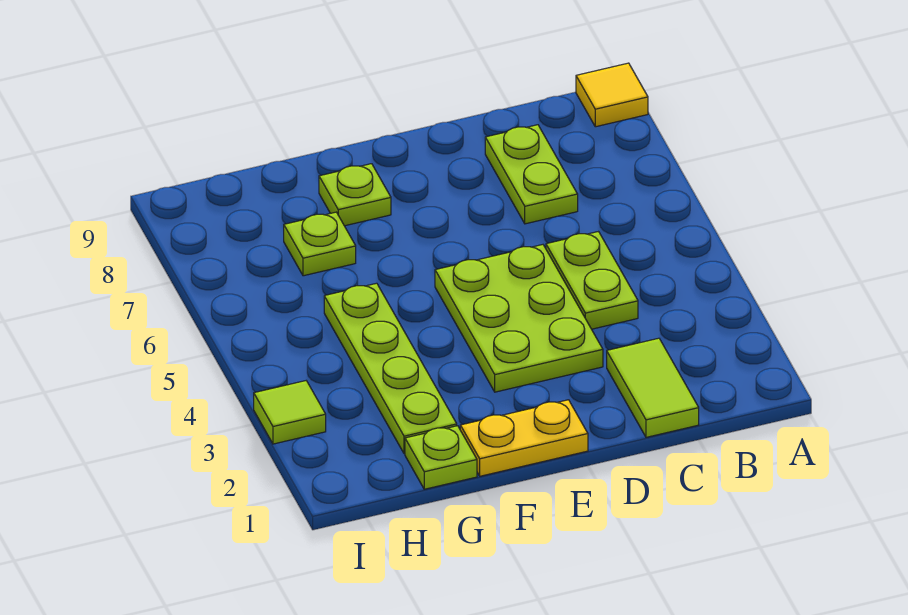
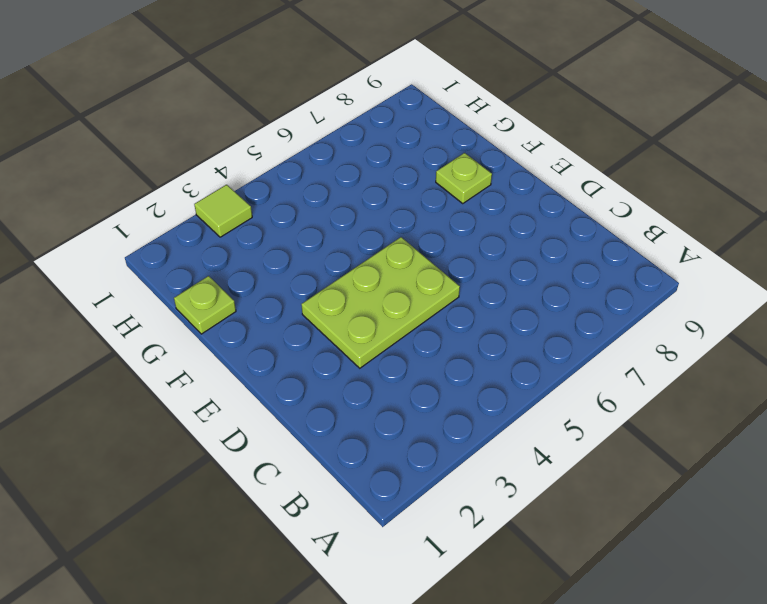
none -> yellow 1x1 tile [576,63,648,127]
none -> lime 1x2 tile [607,338,699,437]

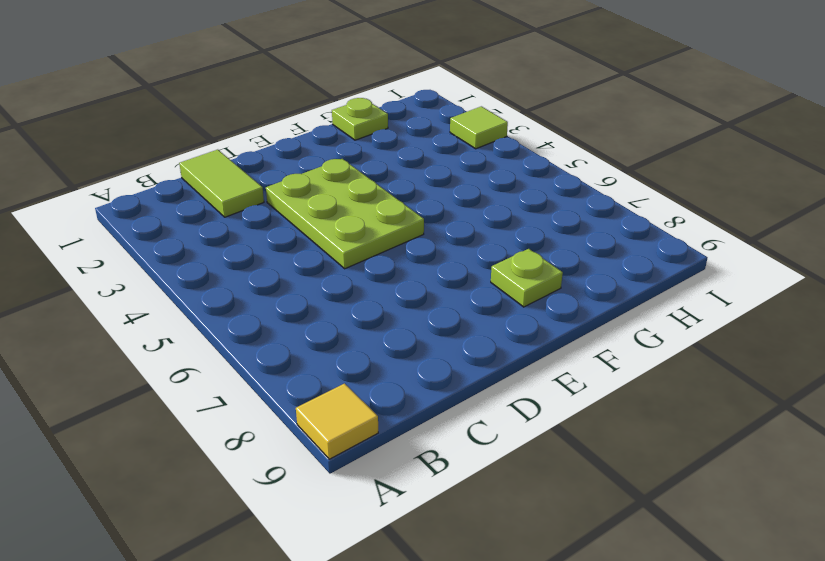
none -> lime 1x2 plate [546,232,638,329]
none -> lime 1x2 plate [485,125,578,224]

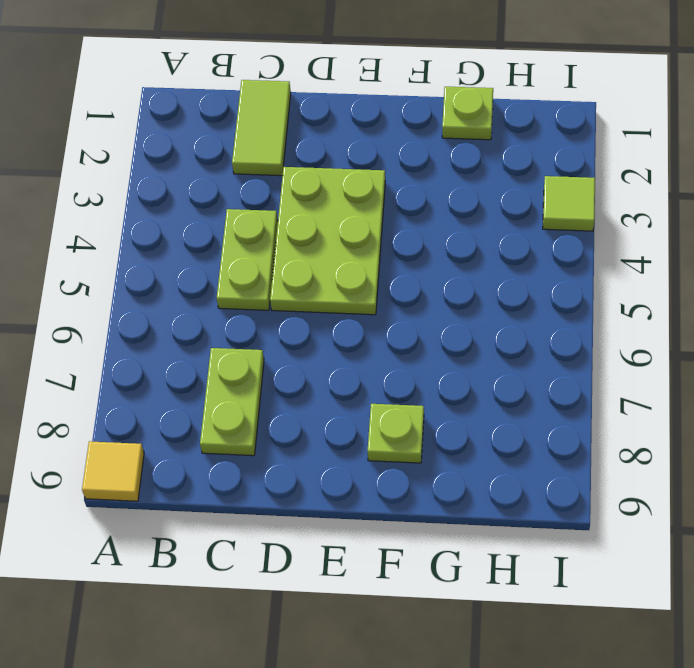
none -> yellow 1x2 plate [460,400,588,476]
none -> lime 1x4 plate [324,283,457,454]

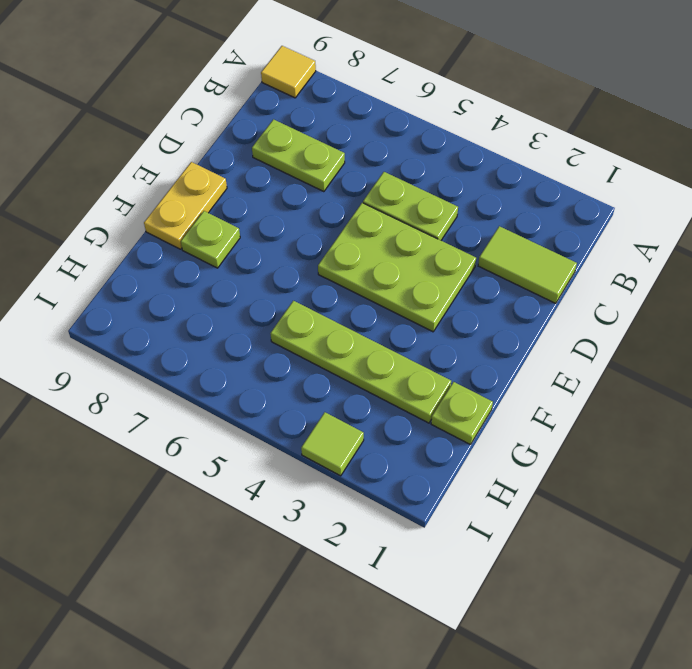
yellow 1x2 plate [144,162,227,249] -> yellow 1x2 plate moved to [460,400,588,476]
none -> lime 1x1 plate [284,212,356,276]

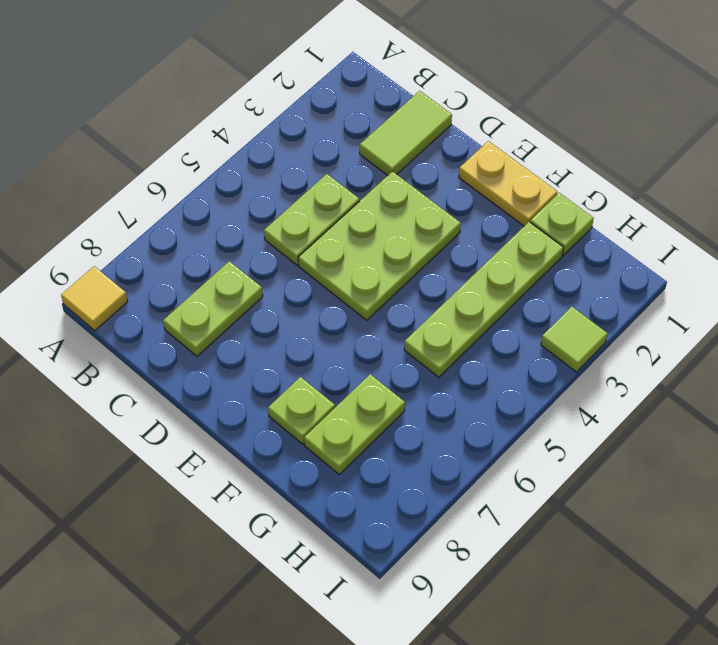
lime 1x2 plate [304,374,405,474] -> lime 1x1 plate [284,212,356,276]

